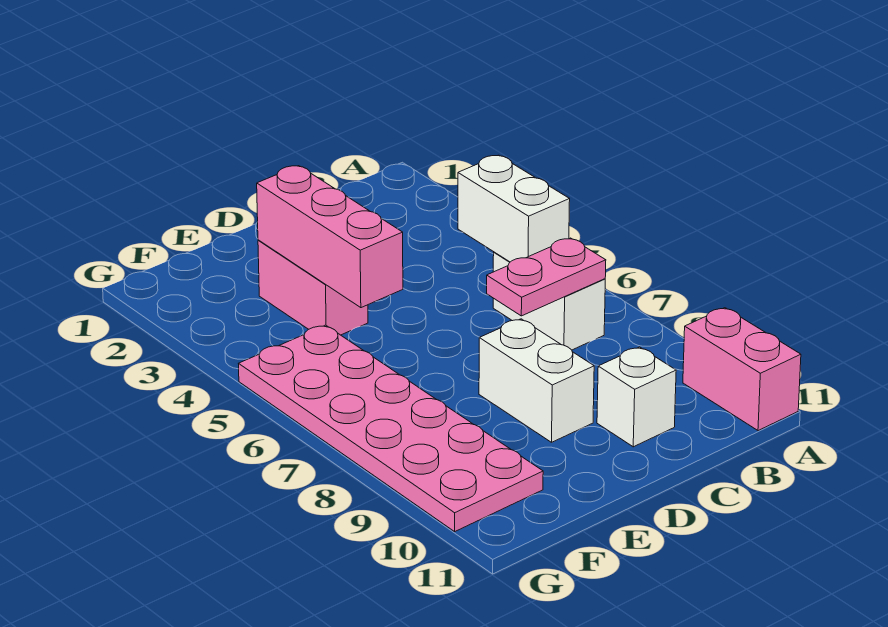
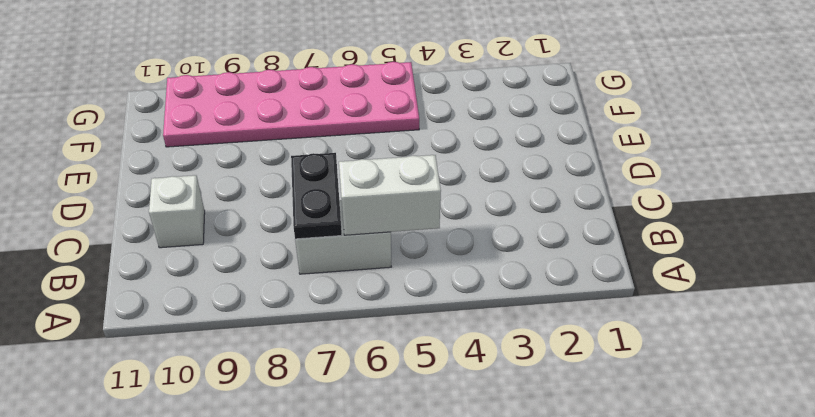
black 1x2 plate [291,153,342,239] -> pink 1x2 plate [487,238,606,316]
none -> pink 1x2 brick [683,308,801,431]
none -> white 1x2 brick [479,319,594,442]

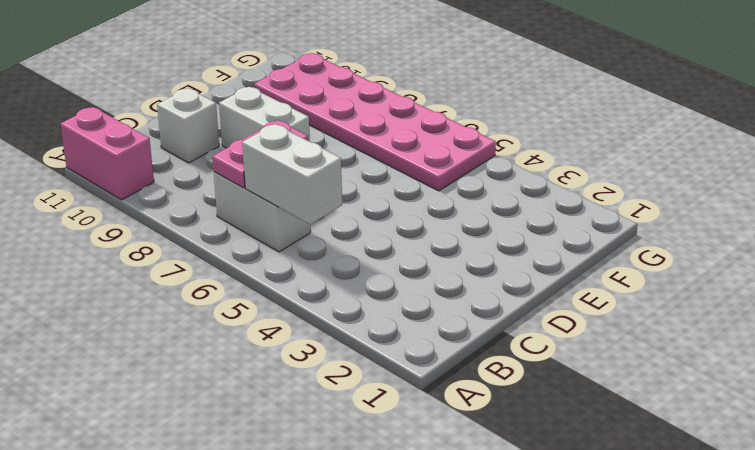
none -> pink 1x2 brick [258,240,368,335]
none -> pink 1x3 brick [257,166,403,308]

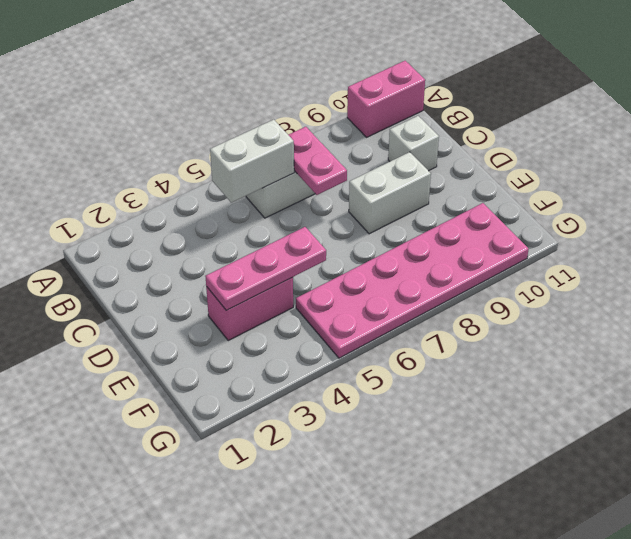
pink 1x3 plate [205,227,326,310] -> pink 1x3 brick [257,166,403,308]

